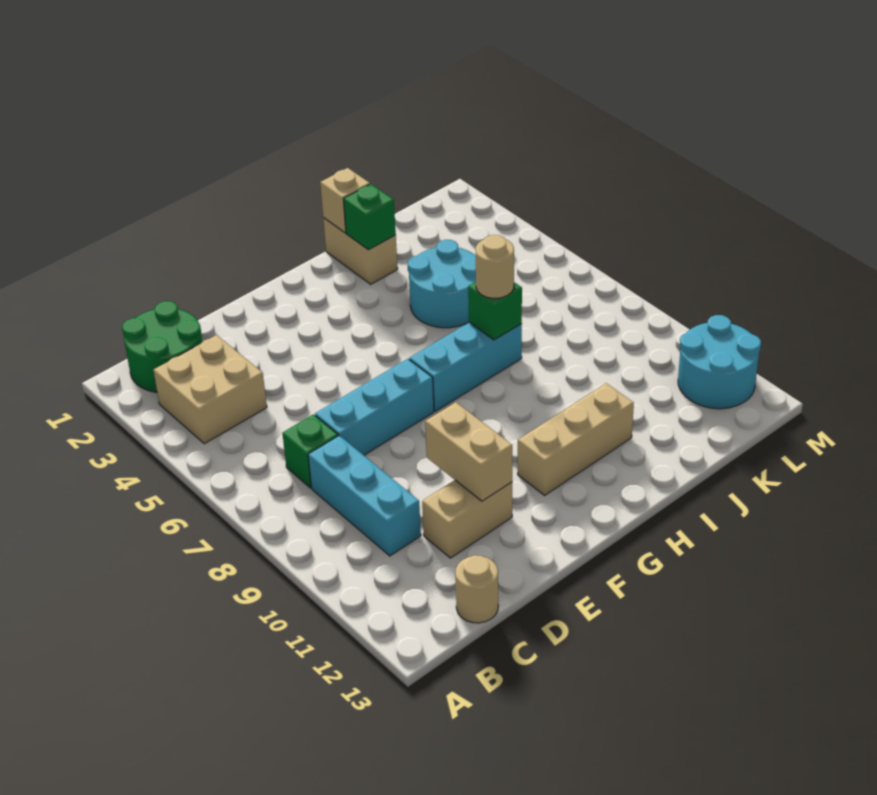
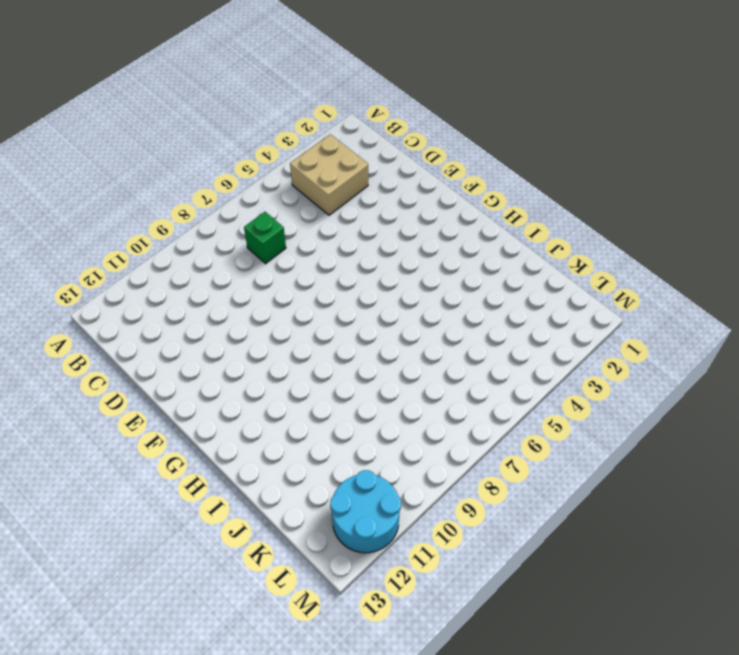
none -> green 2x2 round brick [122,301,202,392]
none -> cyan 1x3 brick [308,435,421,556]
none -> tan 1x1 round brick [455,555,498,623]

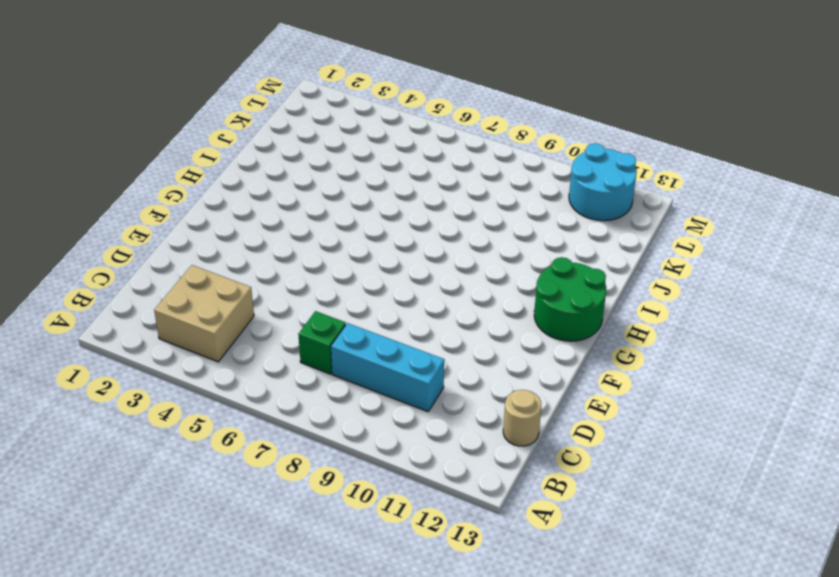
green 2x2 round brick [534,257,606,341] -> green 2x2 round brick moved to [122,301,202,392]
none -> cyan 1x3 brick [315,359,434,455]
none -> tan 1x2 brick [422,480,512,558]
none -> cyan 1x3 brick [409,322,522,411]

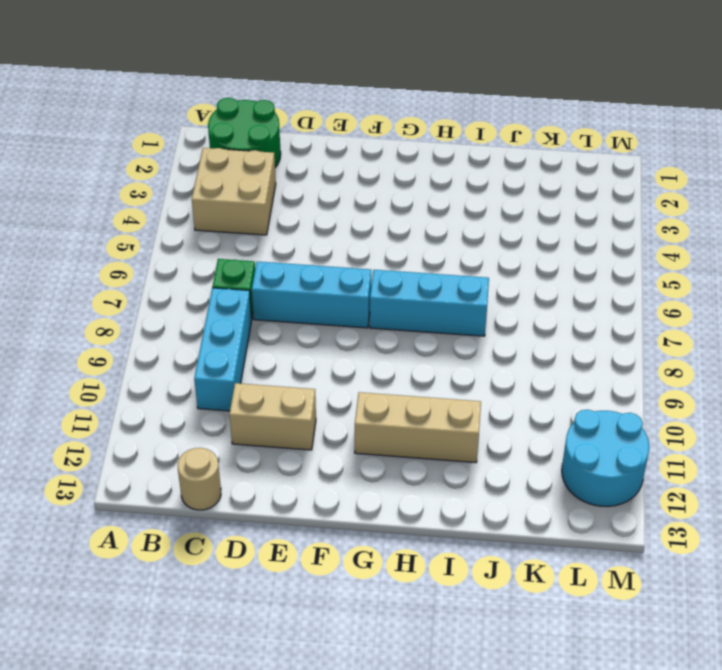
none -> tan 1x2 brick [323,218,398,284]
none -> cyan 2x2 round brick [408,240,476,328]
none -> tan 1x2 brick [425,402,512,501]

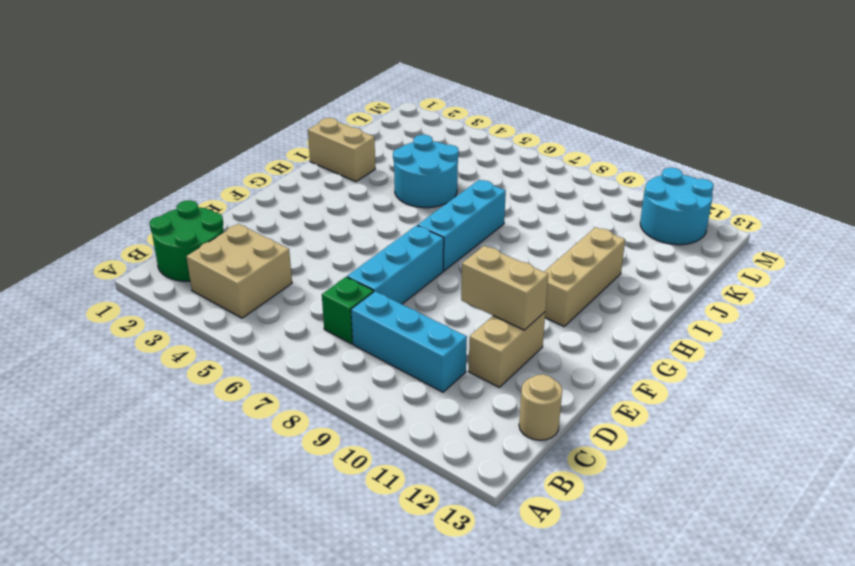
none -> tan 1x1 brick [320,168,370,233]
none -> green 1x1 brick [344,184,396,250]
none -> green 1x1 brick [468,282,522,340]

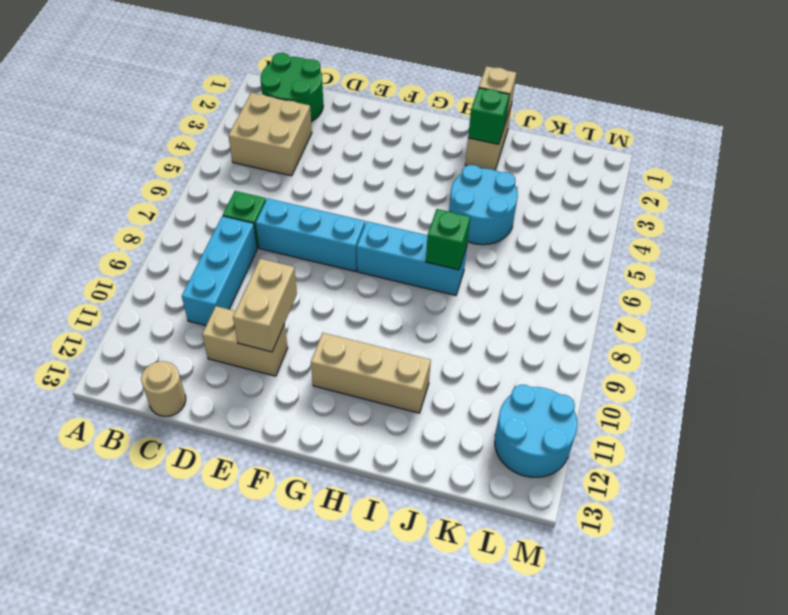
none -> tan 1x1 round brick [476,235,514,298]

